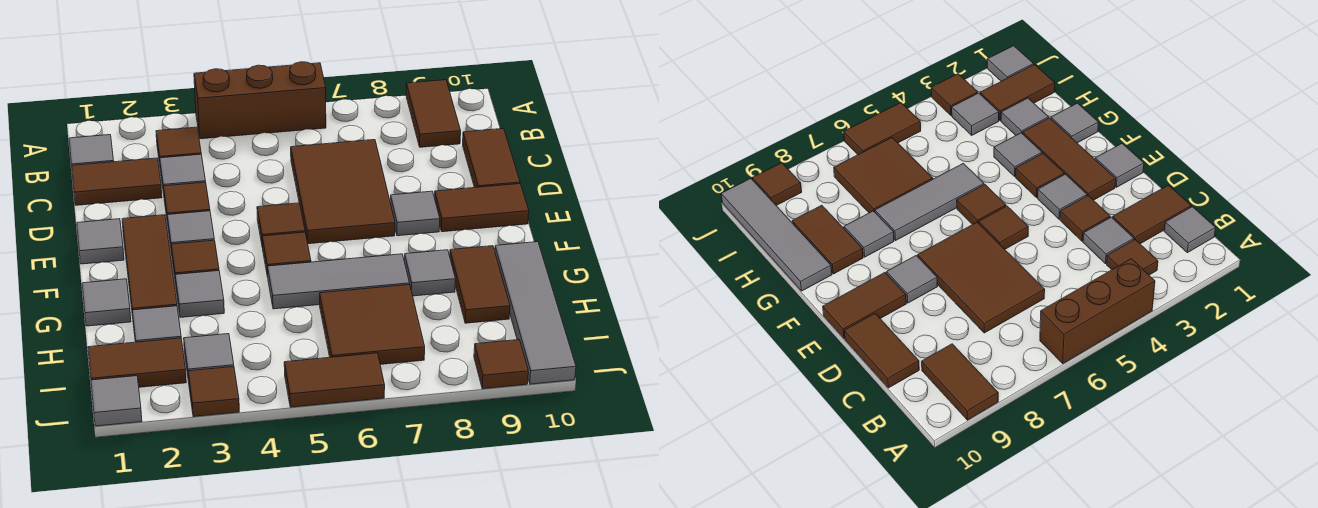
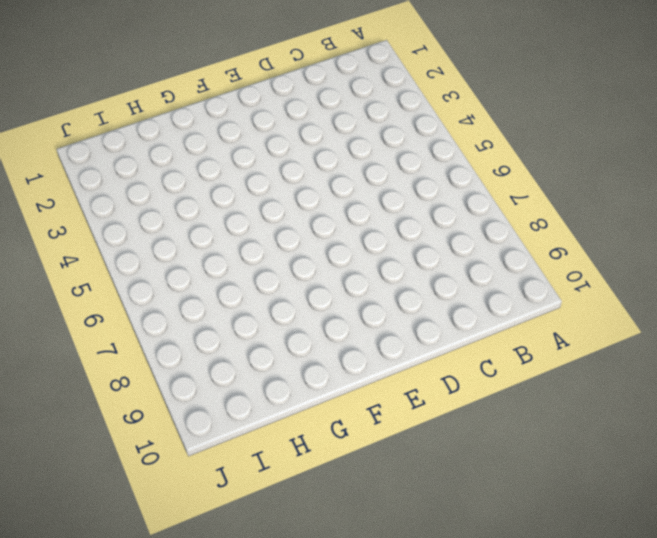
none -> brown 1x3 brick [194,62,326,139]
none -> brown 1x2 tile [406,80,461,147]
none -> grey 1x1 tile [69,135,114,165]
none -> brown 1x1 tile [156,127,201,163]

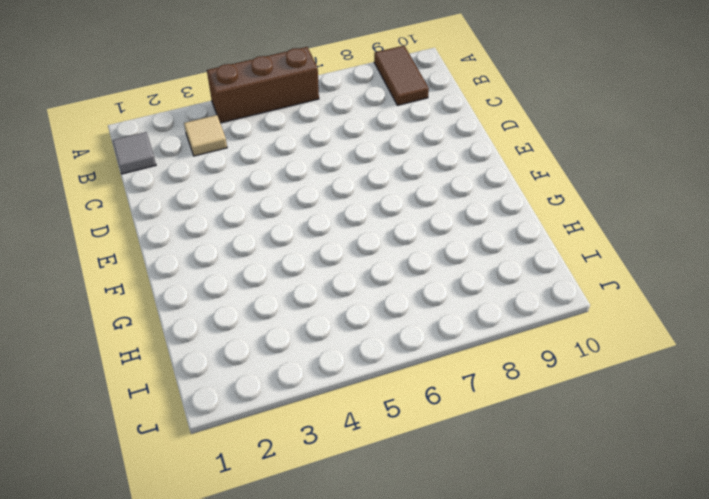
tan 1x1 tile [184,115,227,156] -> brown 1x1 tile [156,127,201,163]
none -> brown 1x2 tile [72,158,162,205]
none -> grey 1x1 tile [160,154,206,193]
none -> brown 2x3 tile [291,140,395,244]
none -> brown 1x2 tile [463,129,520,188]

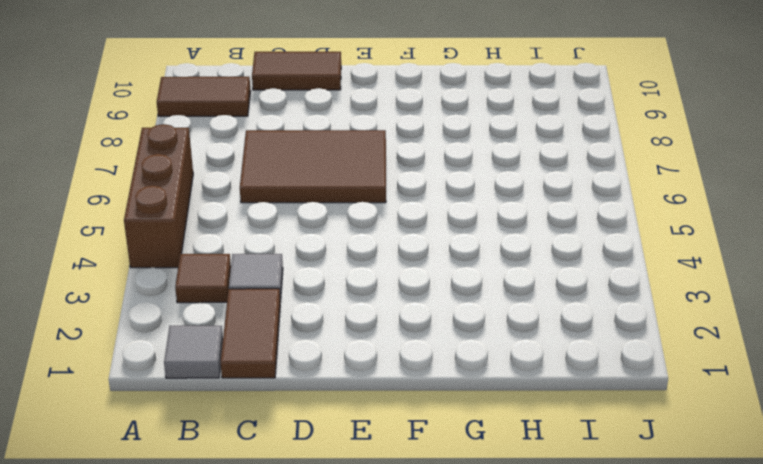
none -> brown 1x1 tile [163,182,210,223]
none -> grey 1x1 tile [77,219,124,264]
none -> brown 1x3 tile [122,215,177,316]
none -> grey 1x1 tile [167,211,214,253]

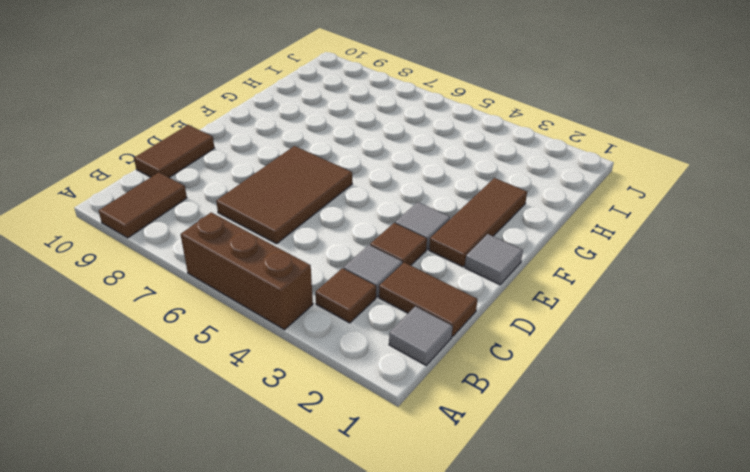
none -> brown 1x1 tile [257,203,305,248]
none -> grey 1x1 tile [390,191,440,236]
none -> brown 1x2 tile [435,184,529,232]
none -> brown 1x1 tile [171,240,219,284]

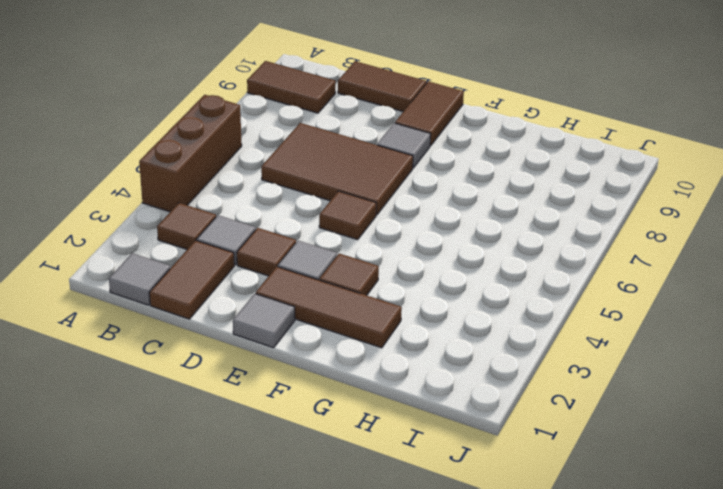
none -> brown 1x1 tile [262,232,311,277]
none -> grey 1x1 tile [82,279,131,326]
none -> grey 1x1 tile [175,271,224,317]
none -> grey 1x3 tile [268,254,409,309]

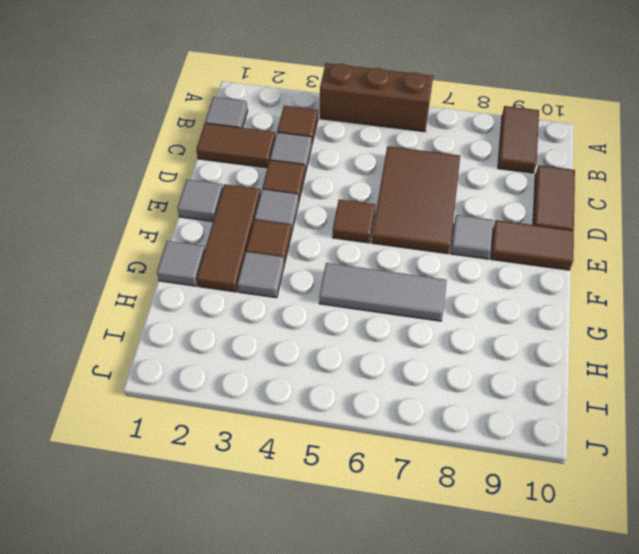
none -> brown 1x1 tile [262,232,311,277]
none -> grey 1x1 tile [404,250,455,296]
none -> brown 1x2 tile [450,246,510,323]
none -> grey 1x4 tile [495,242,576,384]

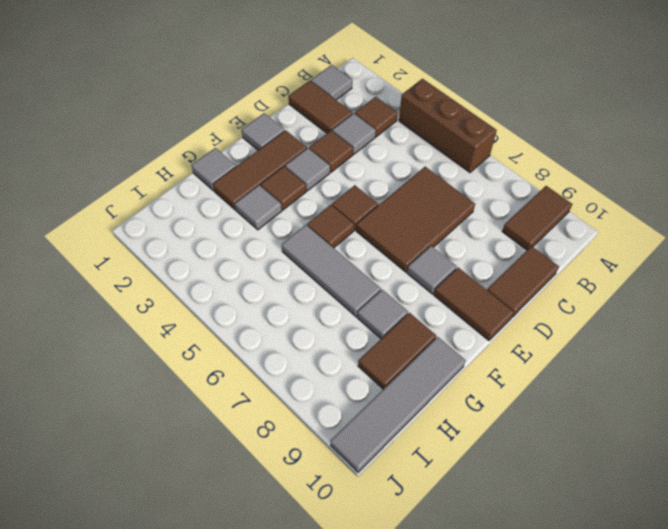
none -> grey 1x1 tile [132,306,181,342]
none -> brown 2x2 tile [320,285,425,364]
none -> brown 1x2 tile [88,338,186,387]
none -> grey 1x1 tile [184,334,234,380]

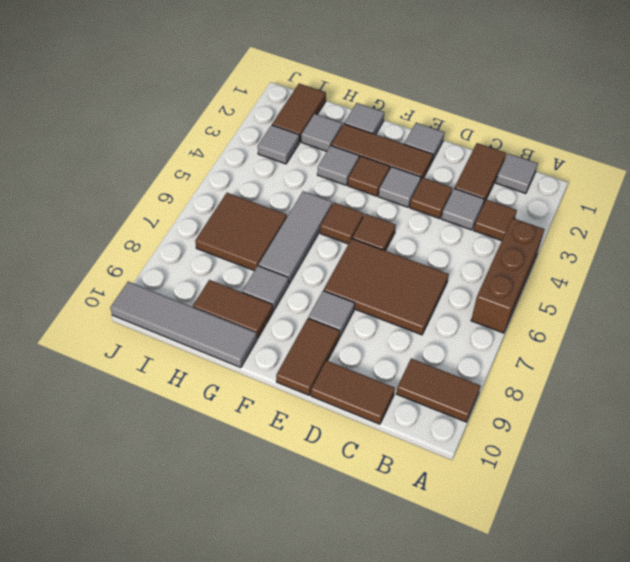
none -> grey 1x1 tile [91,376,142,426]
none -> brown 1x1 tile [188,367,239,417]
none -> brown 1x2 tile [284,353,385,407]
none -> brown 1x1 tile [474,340,528,389]

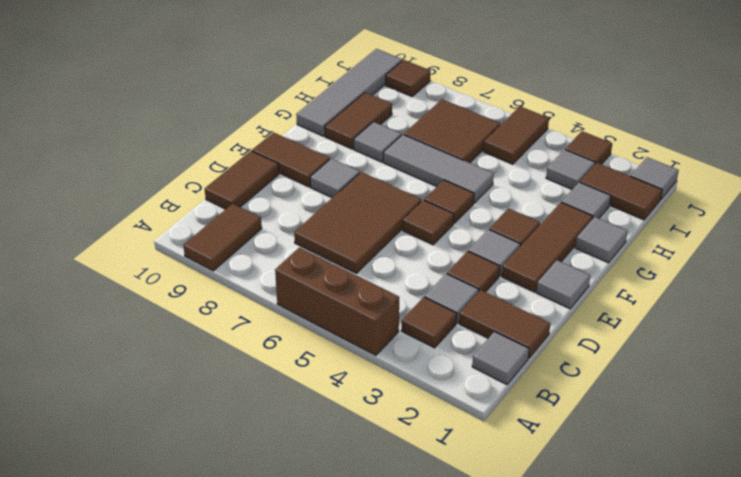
brown 1x2 tile [483,106,549,164] -> brown 1x2 tile turned to [284,353,385,407]
none -> grey 1x1 tile [175,271,224,317]

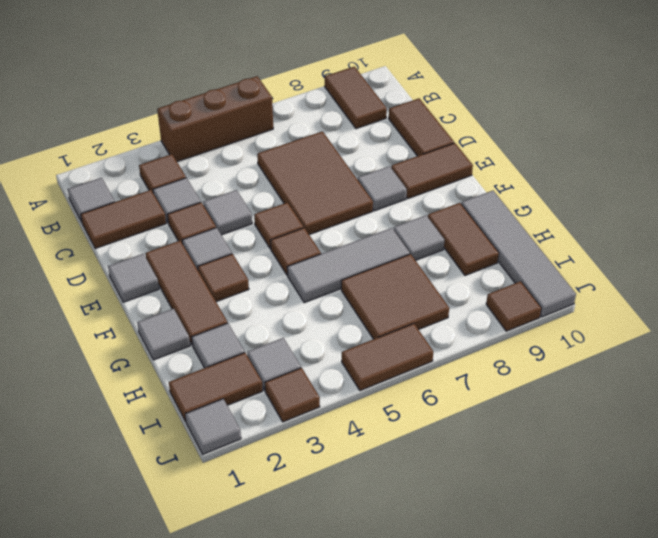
grey 1x1 tile [203,190,252,235] -> grey 1x1 tile moved to [175,271,224,317]

